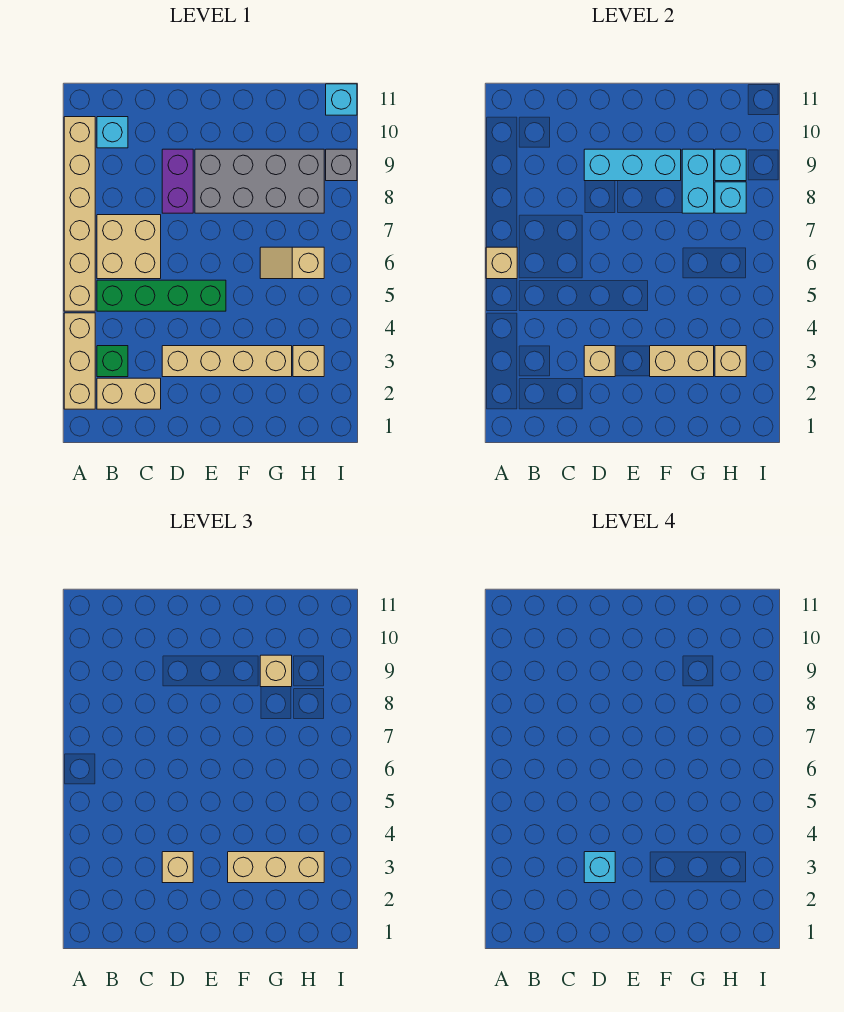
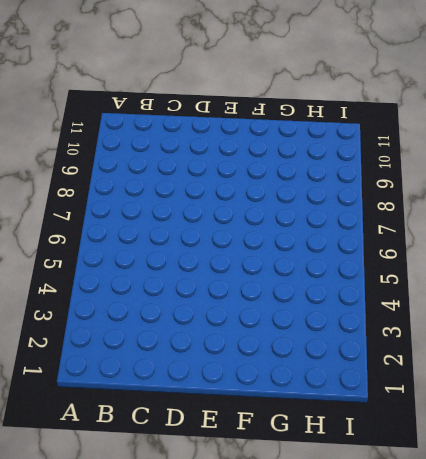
none -> tan 1x3 brick [64,313,95,409]
none -> tan 1x6 brick [64,117,95,311]
none -> tan 1x2 brick [97,378,161,409]

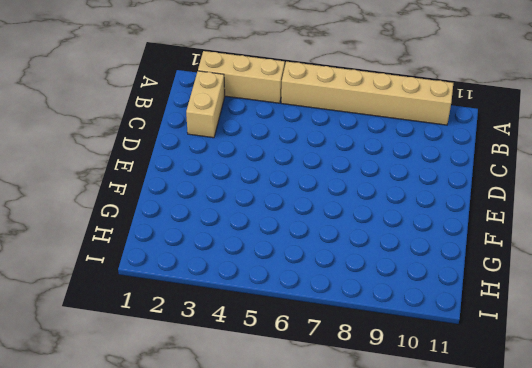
none -> green 1x1 brick [97,346,128,377]
none -> green 1x4 brick [97,280,226,311]
none -> tan 2x2 brick [97,215,161,279]

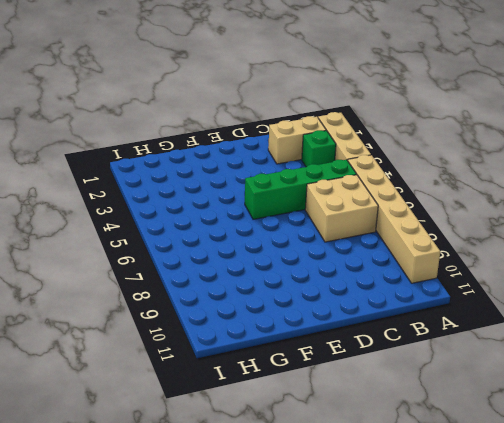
none -> cyan 1x1 brick [97,117,128,148]
none -> tan 1x4 brick [162,346,292,377]
none -> purple 1x2 brick [162,149,193,213]

